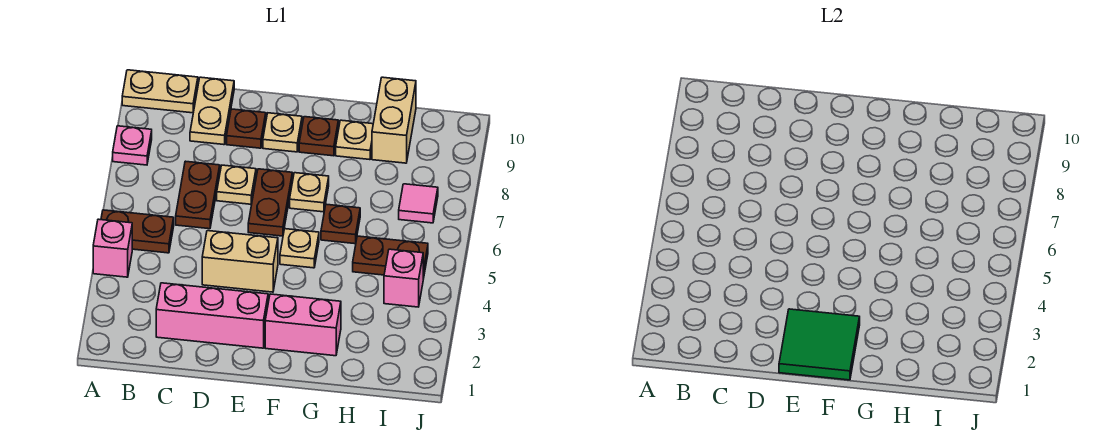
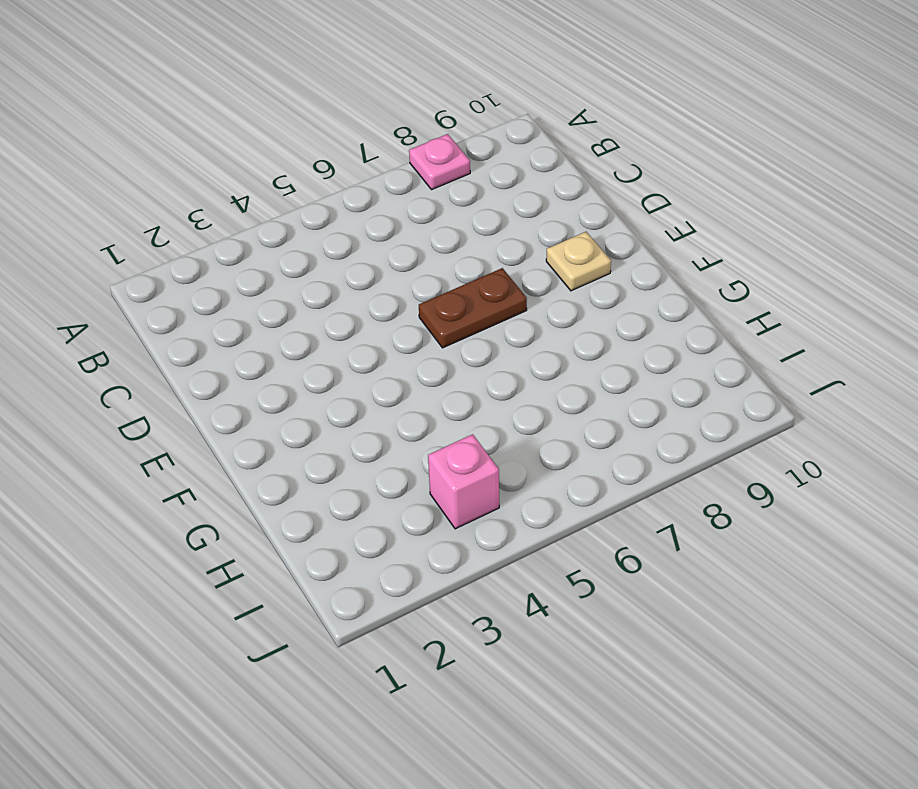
none -> pink 1x1 brick [93,219,132,277]
none -> brown 1x2 plate [101,210,174,253]
none -> tan 1x2 plate [122,70,198,113]

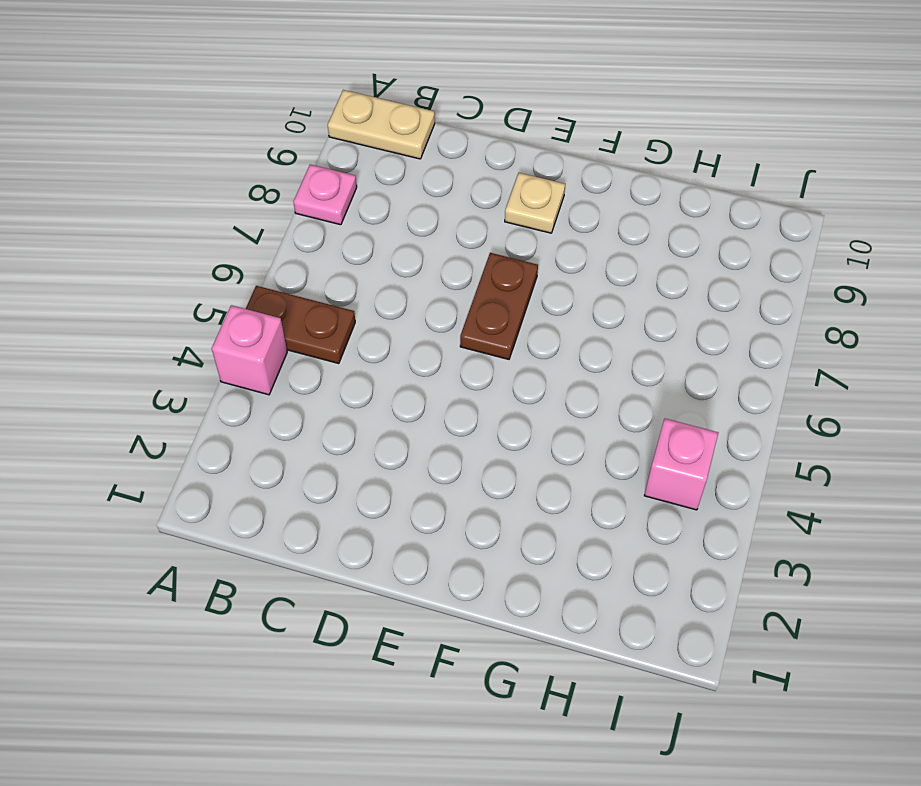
none -> pink 1x3 brick [156,283,268,348]
none -> brown 1x2 plate [176,161,220,229]
none -> tan 1x2 plate [190,77,234,145]

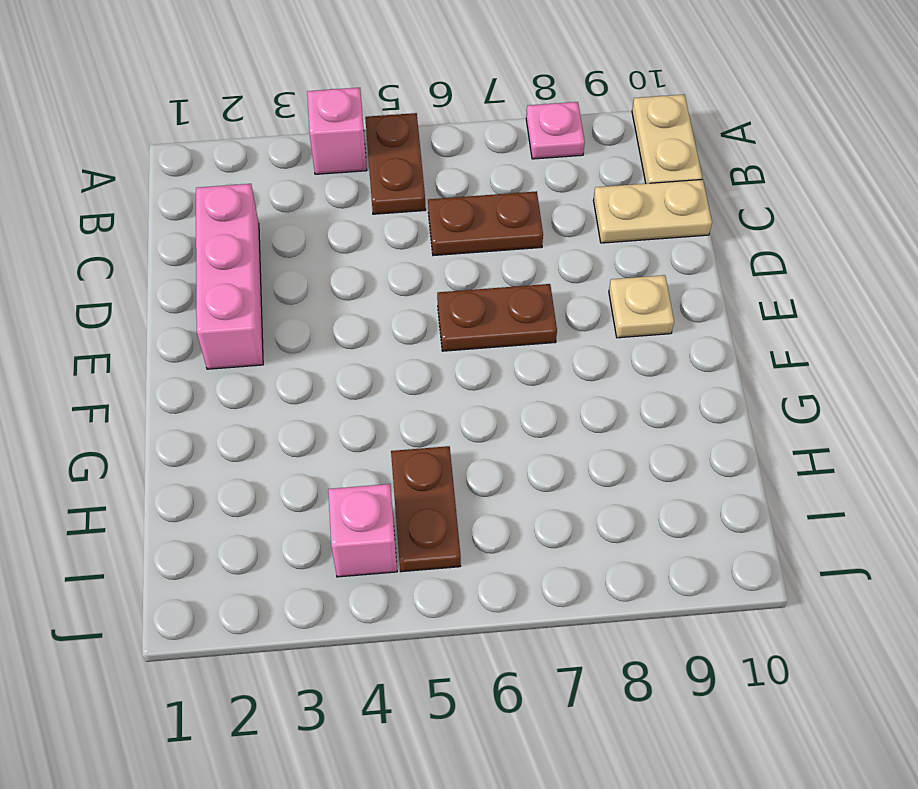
none -> tan 1x2 brick [202,231,278,292]
none -> tan 1x1 plate [217,165,256,204]
none -> brown 1x1 plate [227,109,266,148]

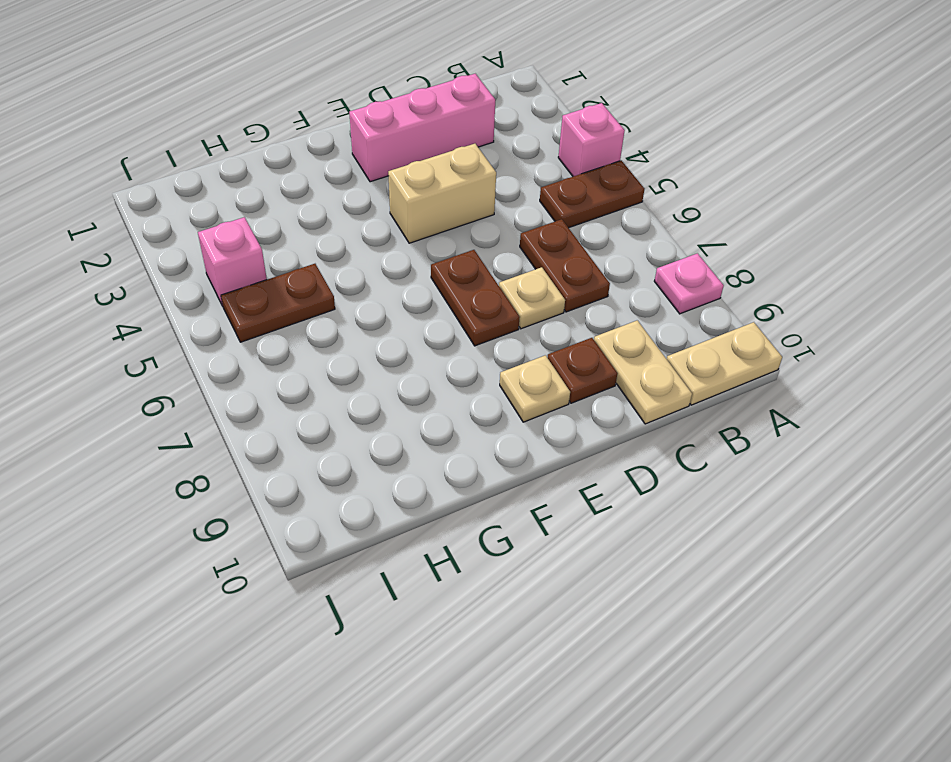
none -> pink 1x2 brick [265,294,341,356]
none -> tan 1x1 plate [280,229,319,268]
none -> tan 1x1 plate [290,173,329,212]

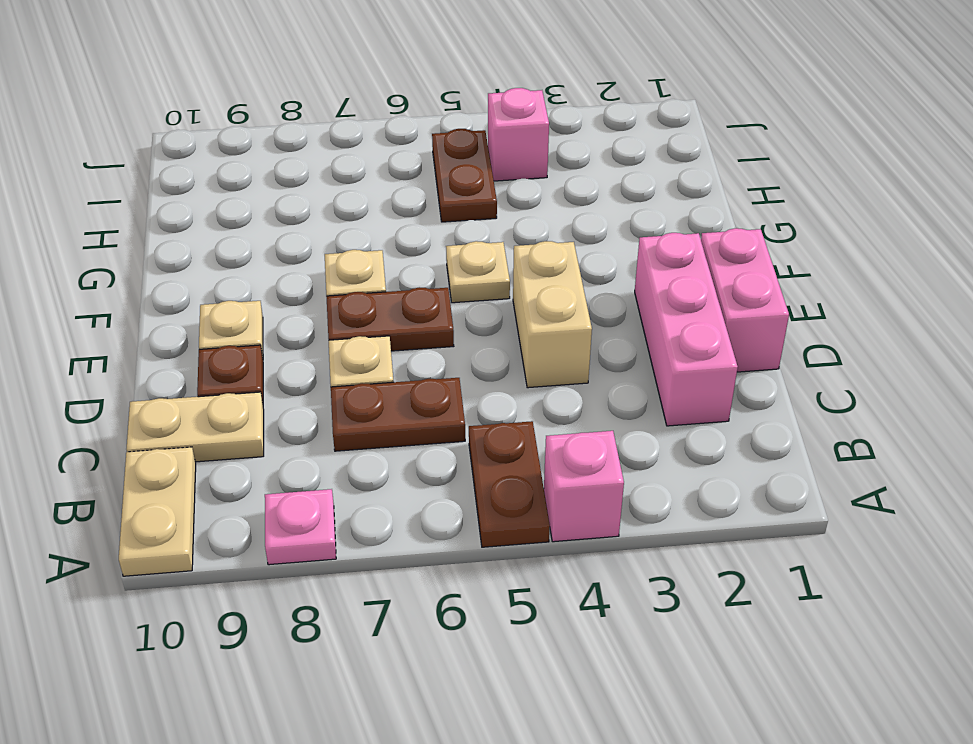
pink 1x2 brick [701,228,789,372] -> pink 1x2 brick moved to [265,294,341,356]
none -> brown 1x1 plate [299,117,338,156]
none -> brown 1x1 plate [321,204,360,244]
none -> tan 1x1 plate [336,120,373,160]

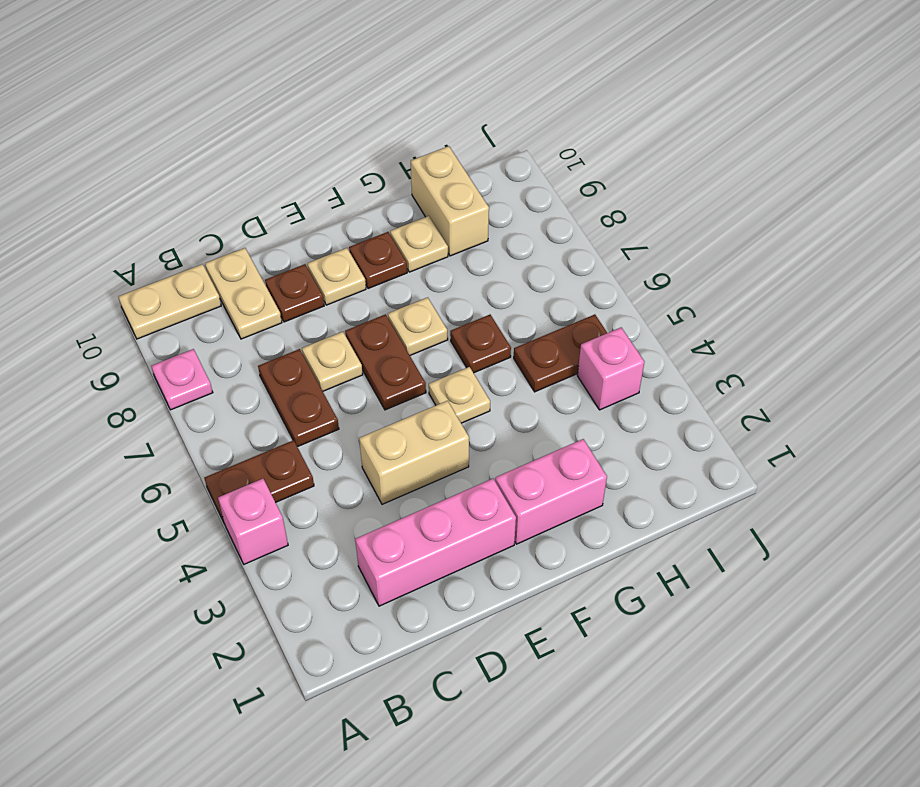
none -> pink 1x1 tile [399,184,438,223]
none -> green 2x2 tile [779,309,860,380]

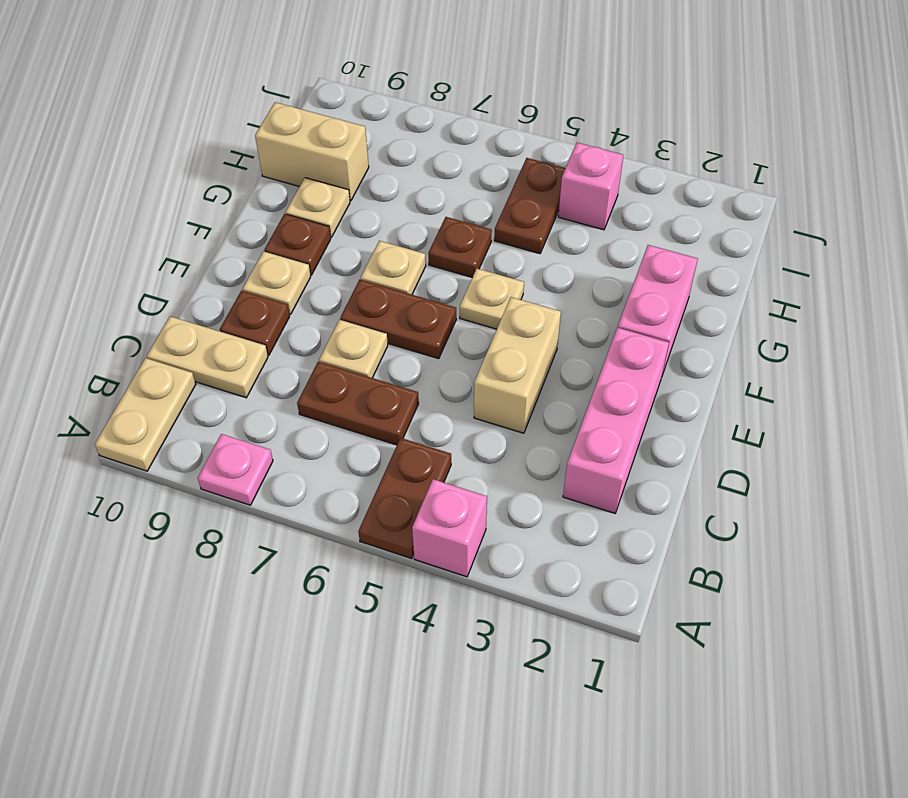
none -> pink 1x1 tile [399,184,438,223]
none -> green 2x2 tile [779,309,860,380]

